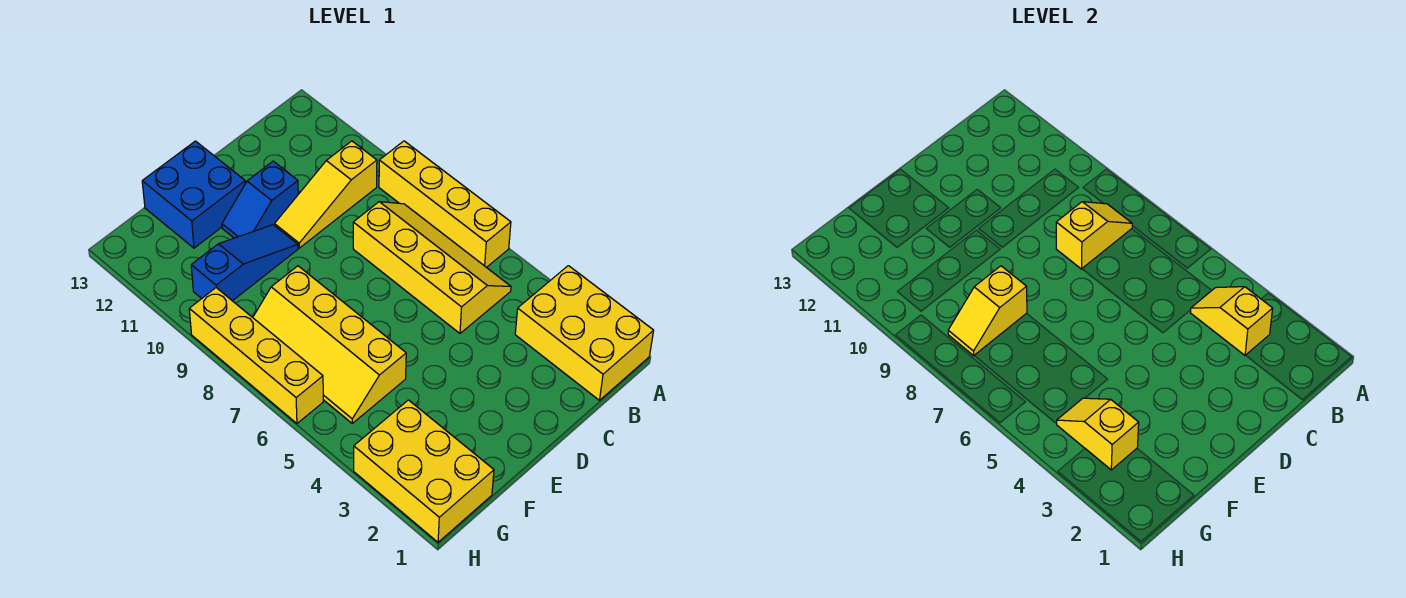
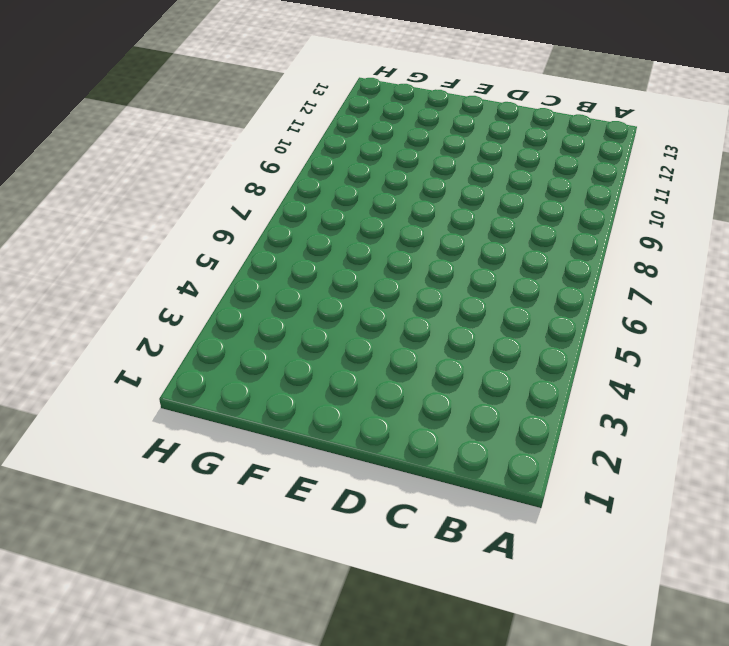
none -> yellow 2x3 brick [515,266,654,400]
none -> yellow 1x4 brick [379,141,511,267]
none -> yellow 2x4 slope [353,202,511,333]

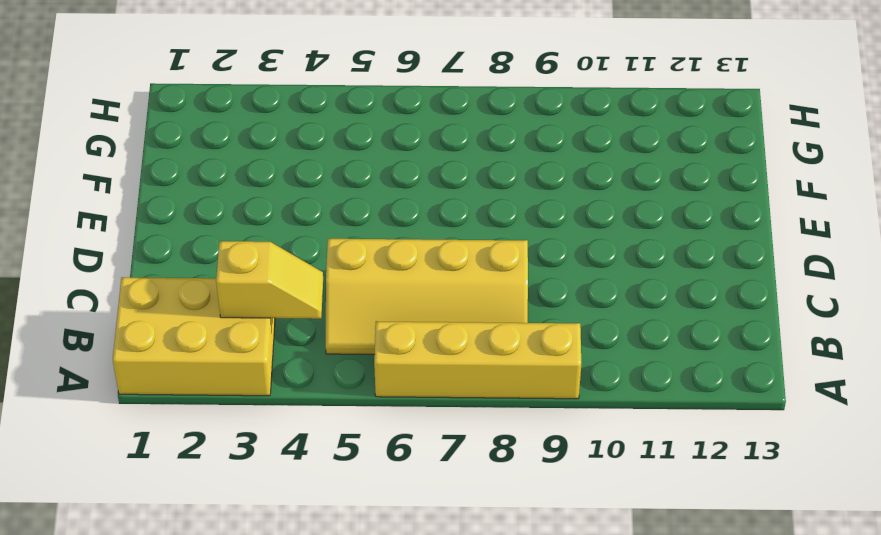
none -> yellow 1x3 slope [275,141,377,248]
none -> blue 1x2 slope [222,161,298,238]
none -> blue 1x3 slope [191,225,298,301]

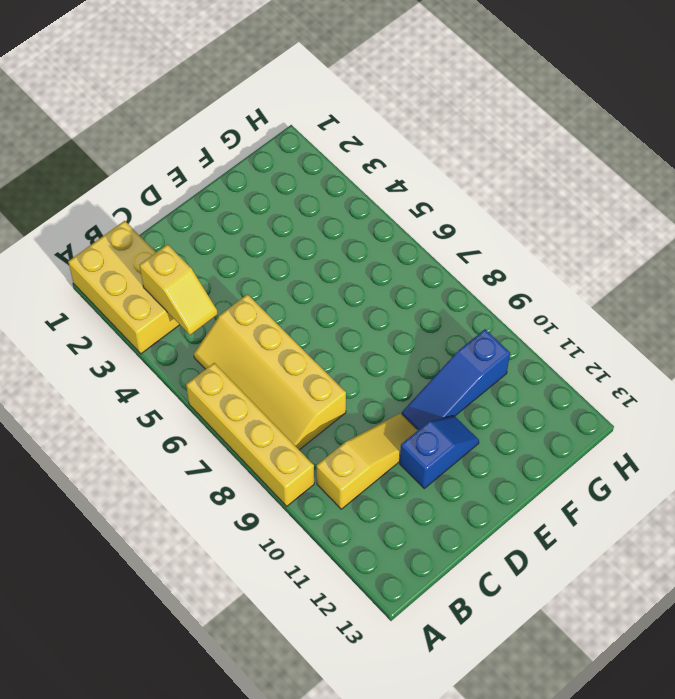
none -> blue 2x2 brick [142,141,245,248]
none -> yellow 2x4 slope [253,266,406,423]
none -> yellow 2x3 brick [354,400,494,542]

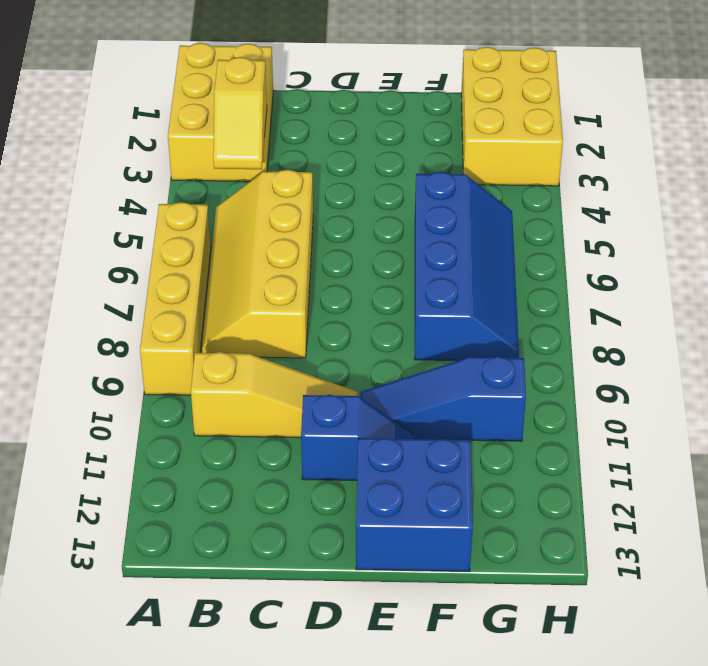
blue 2x4 slope [415,172,519,361] -> yellow 2x4 slope [253,266,406,423]
none -> yellow 1x4 brick [189,288,323,423]
none -> yellow 1x2 slope [1056,202,1132,269]
none -> yellow 1x2 slope [948,266,1027,356]

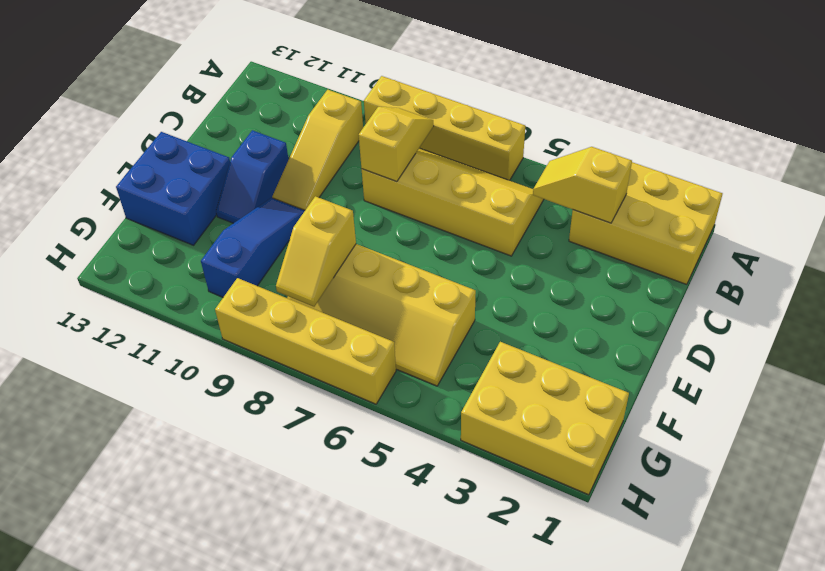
none -> yellow 1x2 slope [1057,398,1139,470]

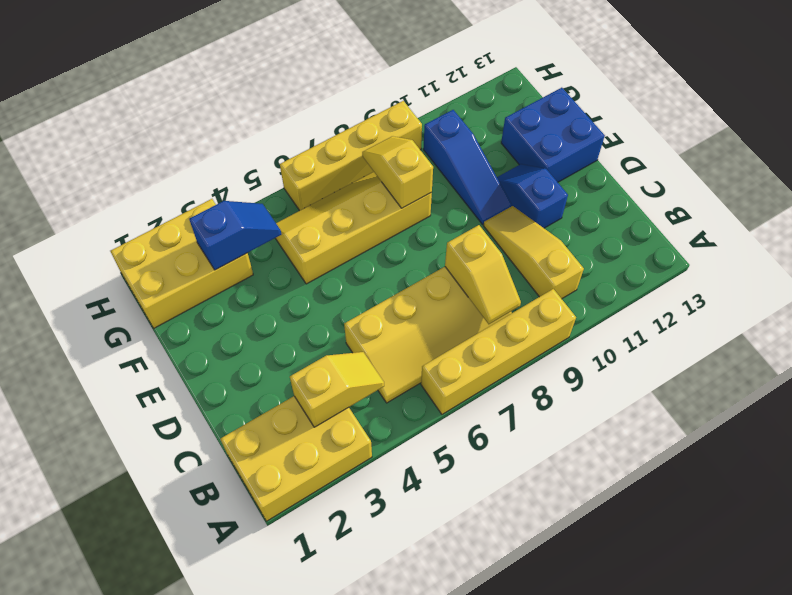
blue 1x2 slope [189,201,281,270] -> yellow 1x2 slope [1057,398,1139,470]

